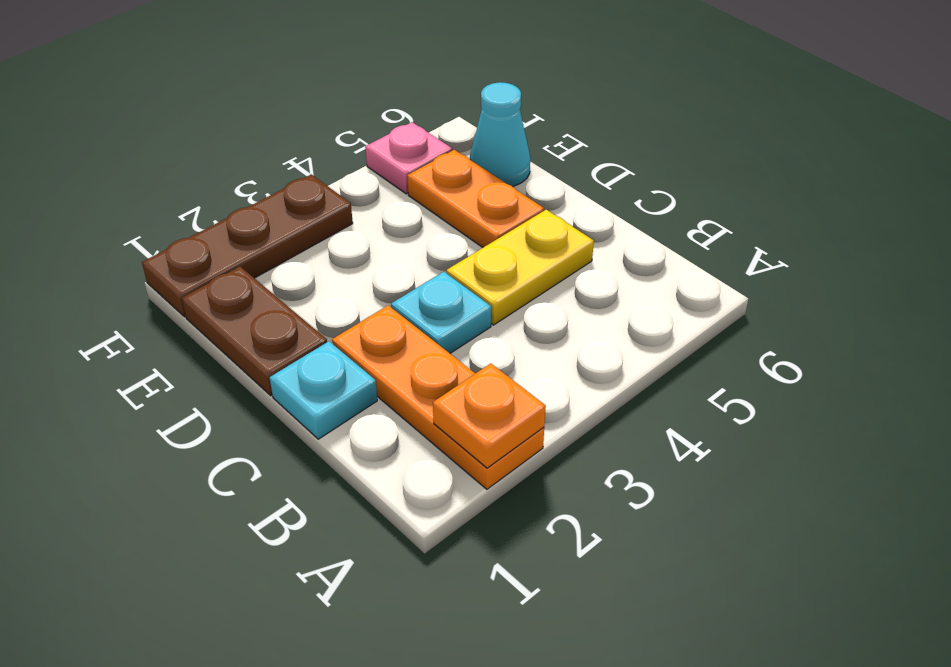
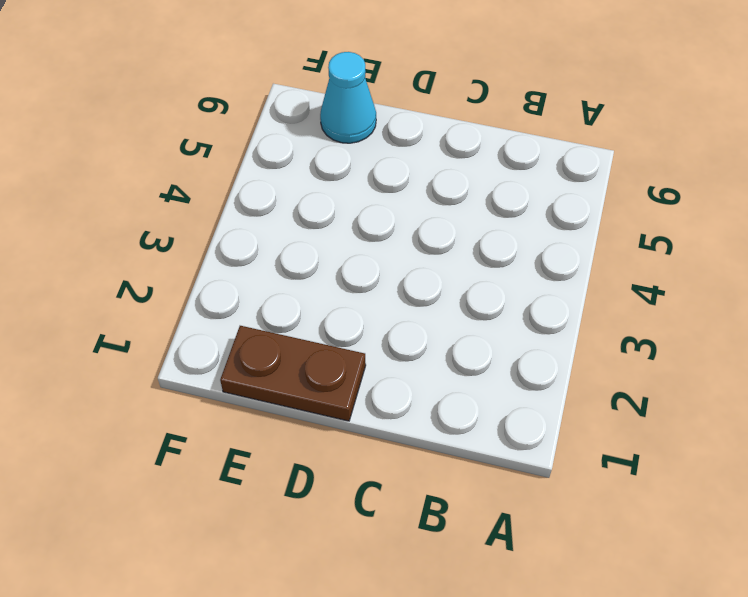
none -> orange 1x3 plate [332,305,544,489]
none -> cyan 1x1 plate [270,341,377,439]

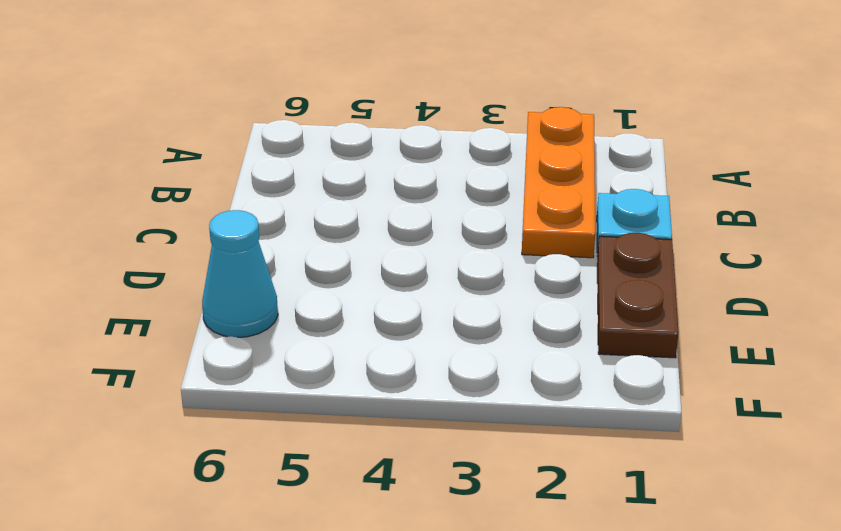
none -> cyan 1x1 plate [391,272,491,353]
none -> yellow 1x2 plate [446,210,594,325]

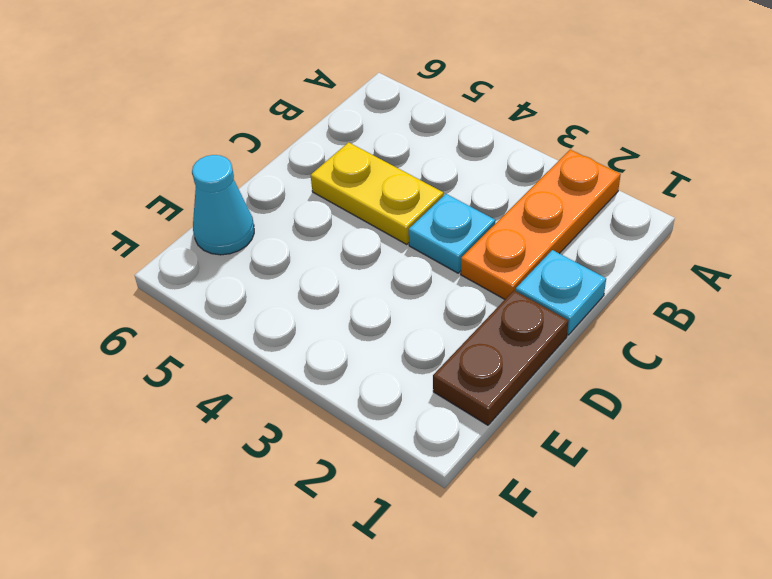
none -> orange 1x2 plate [407,150,544,248]
none -> brown 1x3 plate [142,174,353,317]

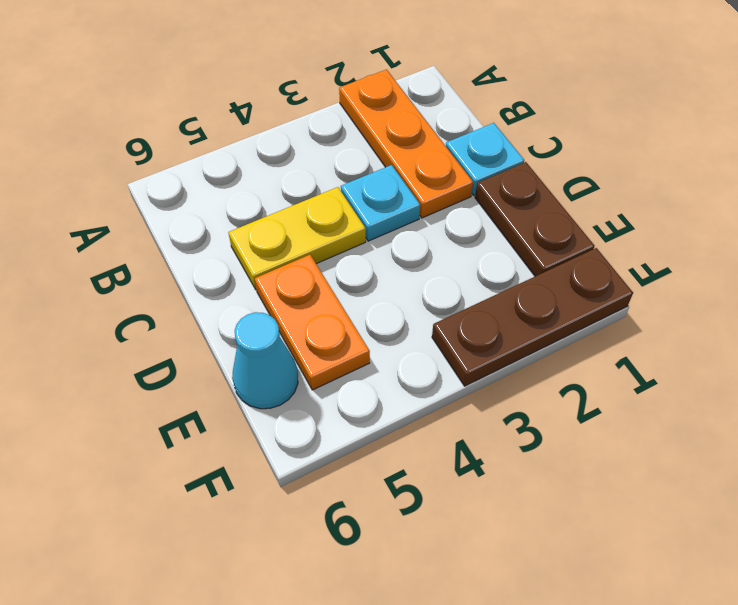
none -> pink 1x1 plate [365,122,452,194]
none -> orange 1x1 plate [433,363,546,468]

